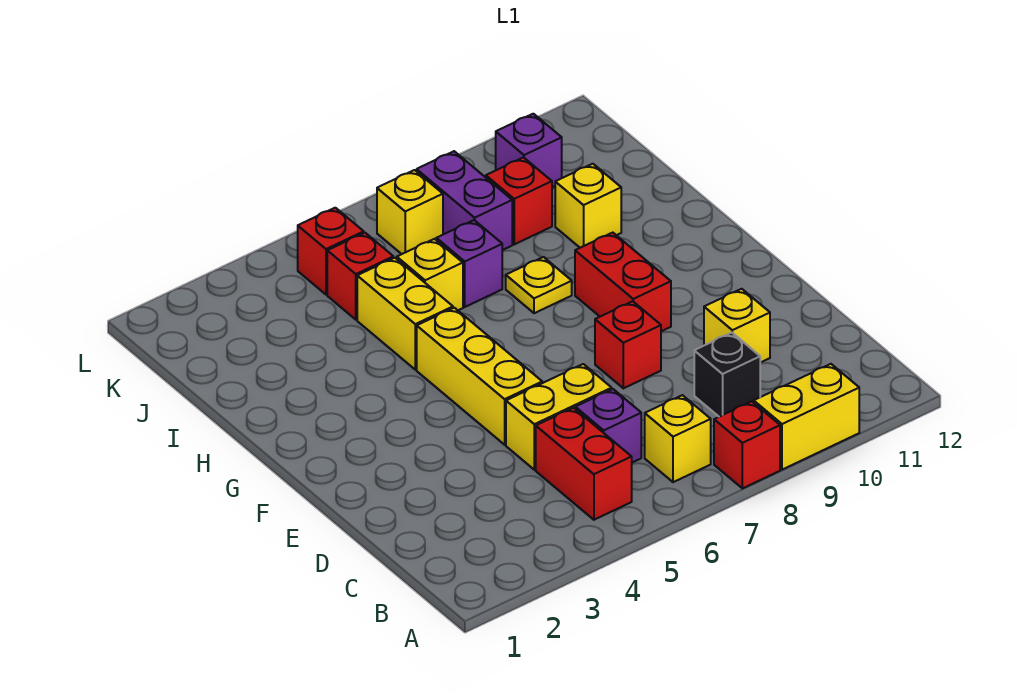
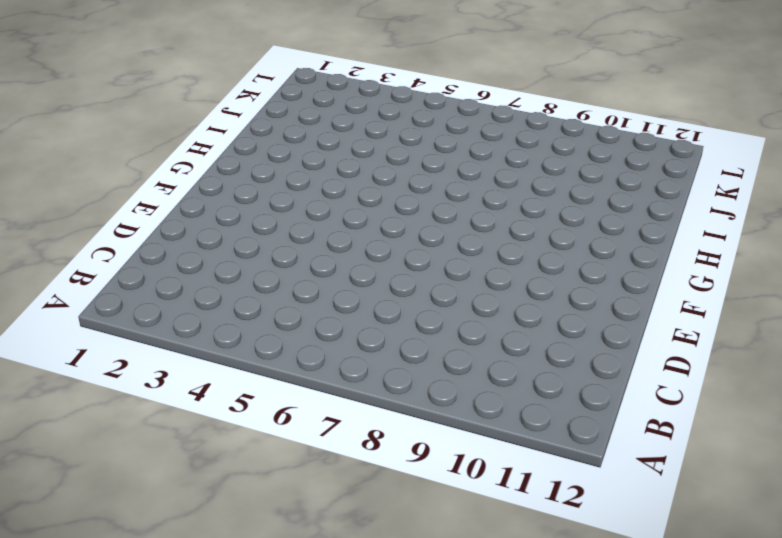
none -> red 1x1 brick [714,401,780,488]
none -> yellow 1x2 brick [754,364,859,470]
none -> red 1x2 brick [536,408,632,520]

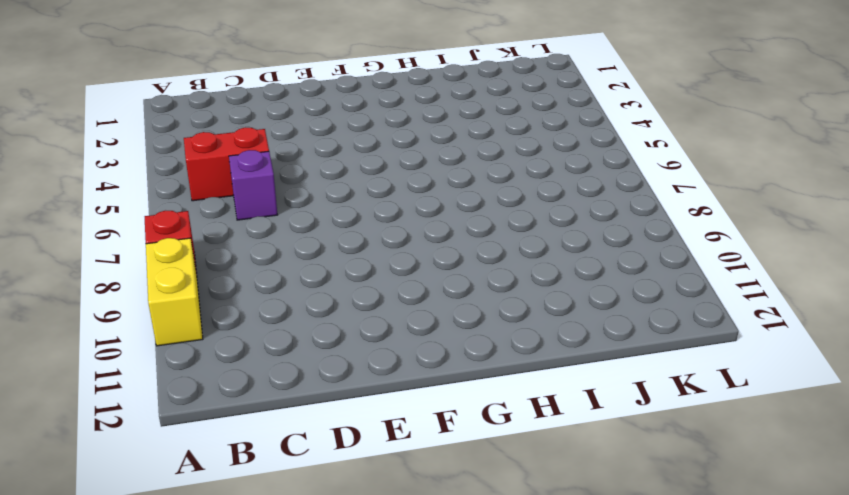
none -> yellow 1x1 brick [645,395,711,482]
none -> black 1x1 brick [694,333,760,417]
none -> yellow 1x2 brick [506,364,612,470]

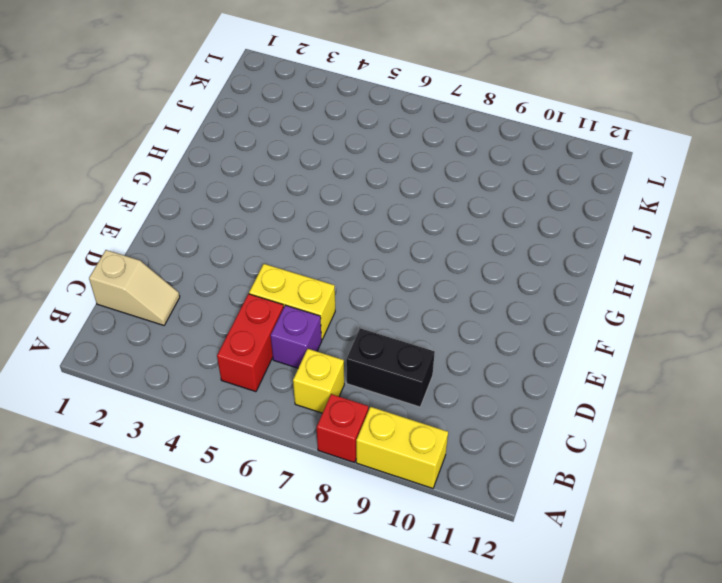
tan 1x2 slope [89,250,180,325] -> none
black 1x2 brick [346,328,435,407] -> black 1x1 brick [694,333,760,417]
none -> yellow 1x1 brick [704,289,770,363]
none -> yellow 1x3 brick [417,308,542,445]
none -> red 1x1 brick [595,301,661,388]

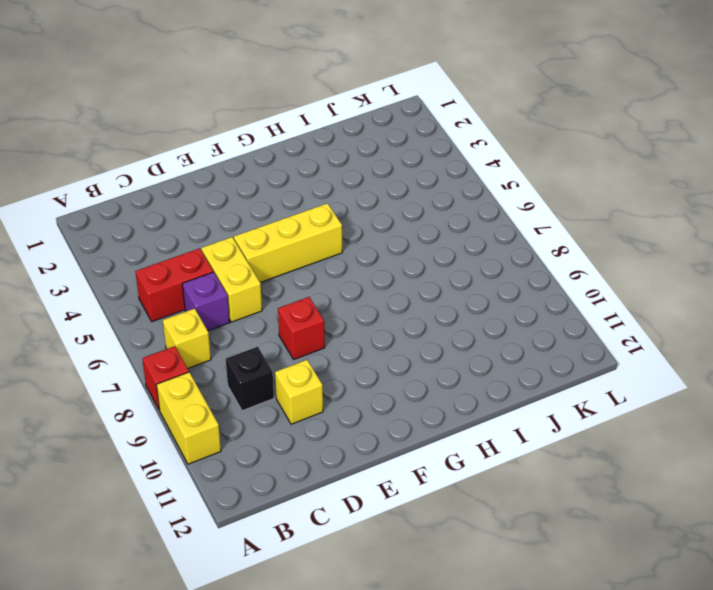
none -> red 1x2 brick [575,233,671,331]
none -> yellow 1x2 brick [357,258,453,370]
none -> yellow 1x1 plate [506,257,572,313]

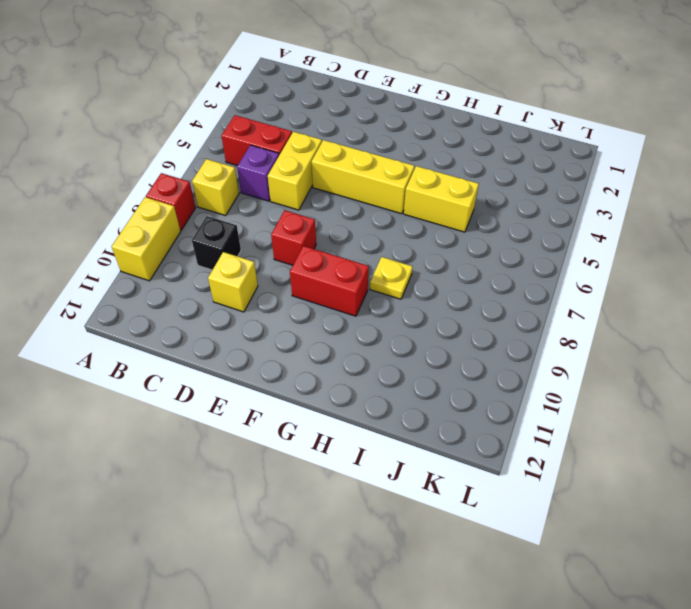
none -> yellow 1x1 brick [397,239,463,310]
none -> purple 1x1 brick [436,220,502,307]
none -> yellow 1x1 brick [555,164,621,248]

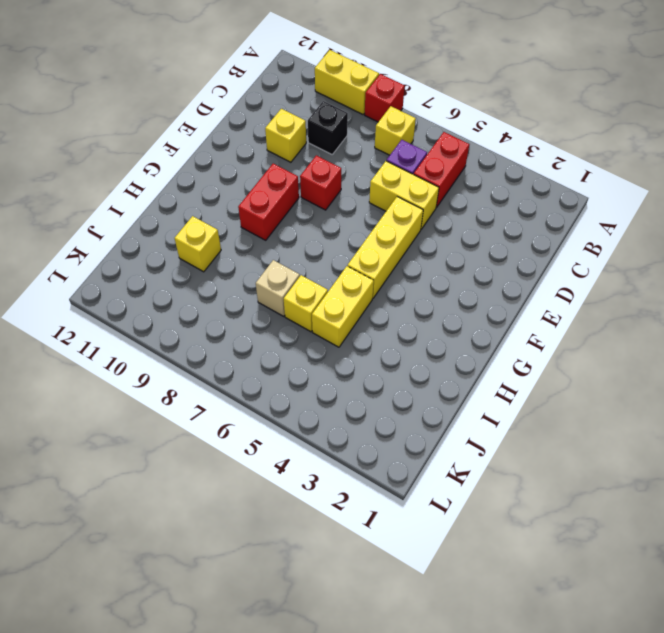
tan 1x1 brick [256,260,300,316] -> purple 1x1 brick [436,220,502,307]
none -> yellow 1x1 plate [506,257,572,313]
none -> red 1x1 brick [327,233,393,320]
none -> purple 1x2 brick [417,151,512,250]

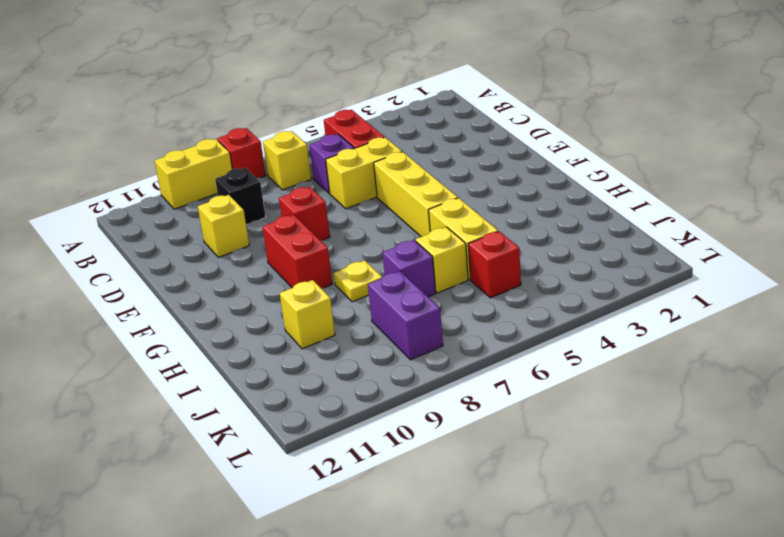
none -> red 1x1 brick [486,158,552,244]
none -> red 1x1 brick [298,208,364,295]
none -> yellow 1x1 brick [377,170,443,254]

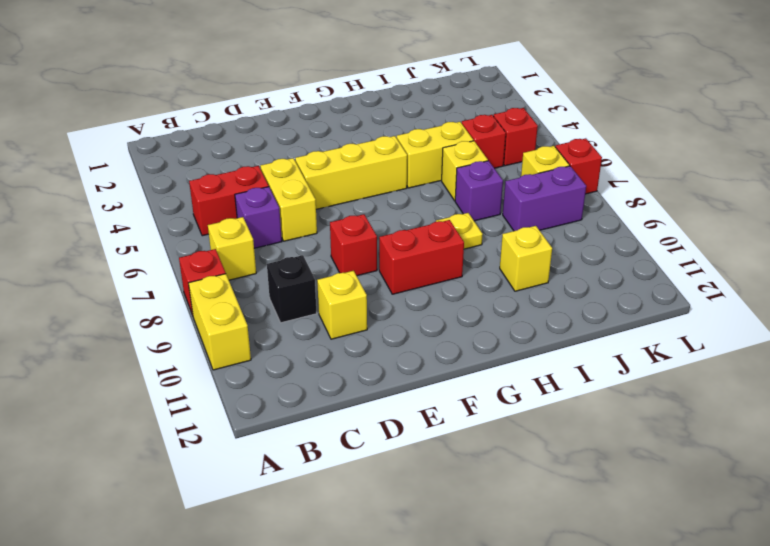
red 1x1 brick [556,138,602,194] -> red 1x1 brick moved to [486,158,552,244]
none -> purple 1x1 brick [496,114,562,187]

